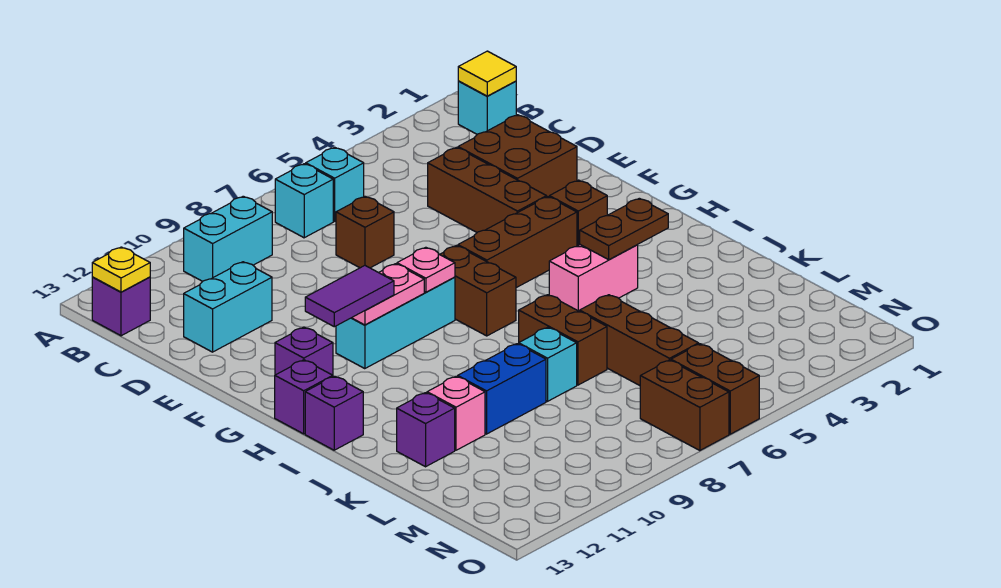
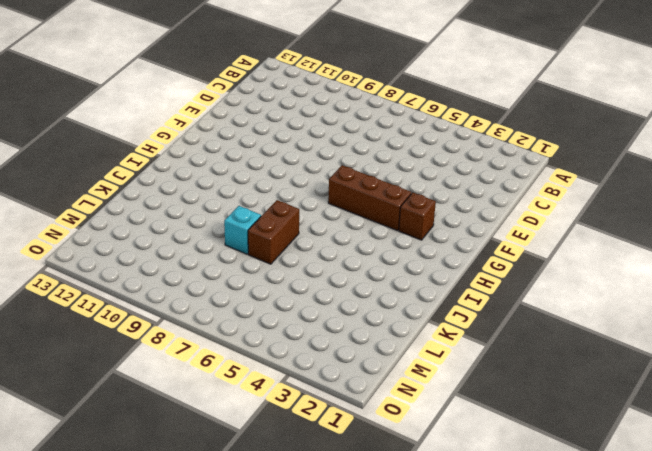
none -> cyan 1x1 brick [458,81,516,134]
none -> cyan 1x1 brick [306,147,364,221]
none -> cyan 1x1 brick [275,164,333,238]
none -> cyan 1x2 brick [184,196,272,281]

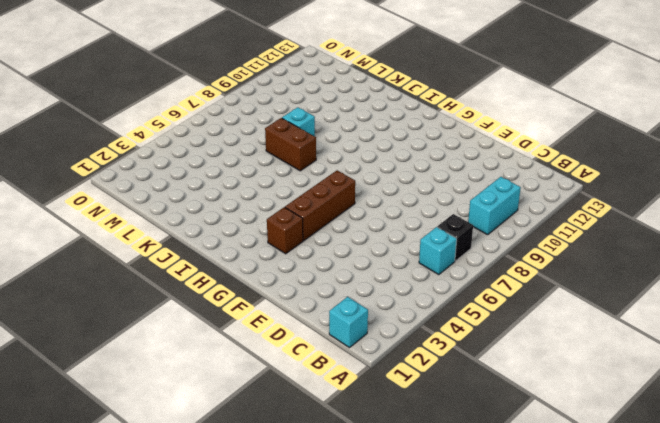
black 1x1 brick [437,214,473,261] -> cyan 1x1 brick [275,164,333,238]
none -> purple 1x1 brick [92,277,150,336]
none -> brown 2x2 brick [458,115,577,197]
none -> brown 1x3 brick [428,147,547,232]
none -> brown 1x1 brick [336,196,394,268]

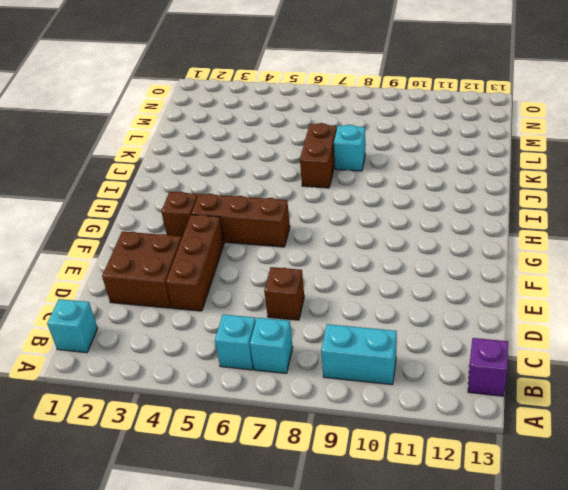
none -> cyan 1x2 brick [184,262,272,352]
none -> brown 1x2 brick [440,245,516,336]
none -> cyan 1x3 brick [336,277,455,369]
none -> purple 1x1 brick [275,327,333,376]

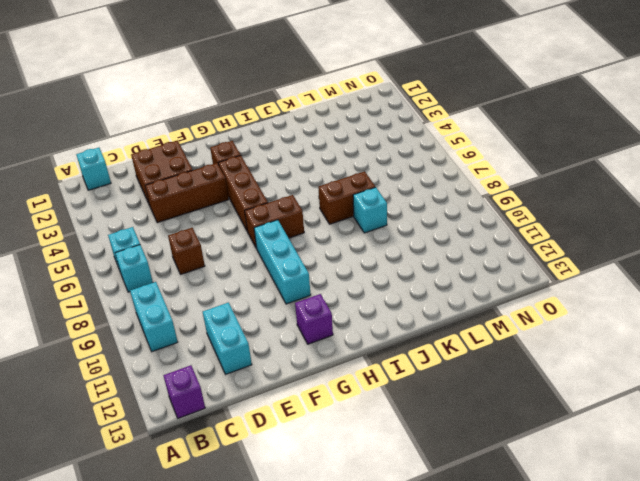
none -> purple 1x1 brick [275,360,333,434]
none -> pink 1x2 brick [549,245,638,311]
none -> purple 1x1 brick [305,376,363,450]
none -> brown 1x3 brick [580,295,699,386]

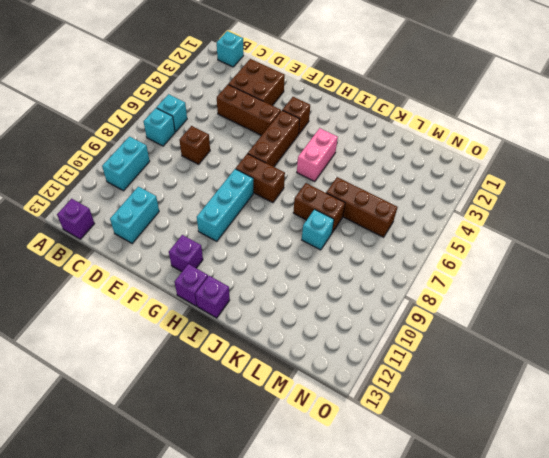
none -> blue 1x2 brick [458,344,546,434]
none -> pink 1x1 brick [427,376,485,450]
none -> purple 1x1 brick [397,393,455,467]
none -> brown 1x2 brick [671,344,759,434]

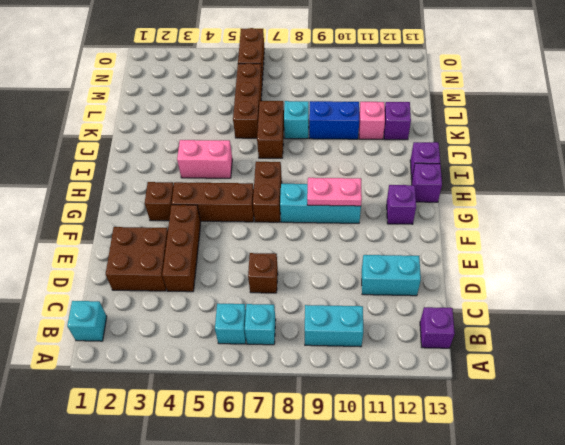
none -> brown 1x2 brick [640,360,729,451]
none -> yellow 1x1 tile [458,51,516,96]
none -> yellow 1x1 plate [92,247,150,292]
none -> pink 1x1 plate [397,247,455,292]

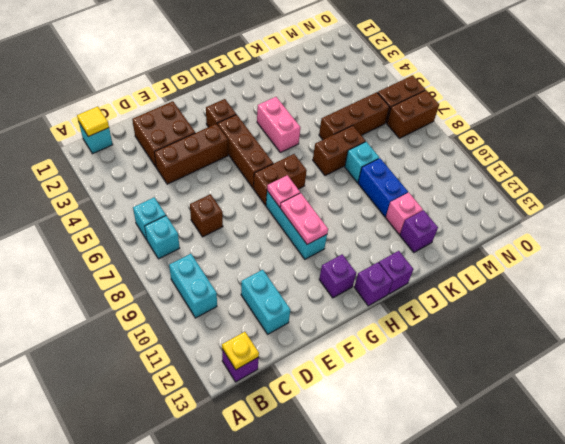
none -> brown 1x2 plate [580,198,668,260]
none -> purple 1x2 tile [305,266,394,327]

